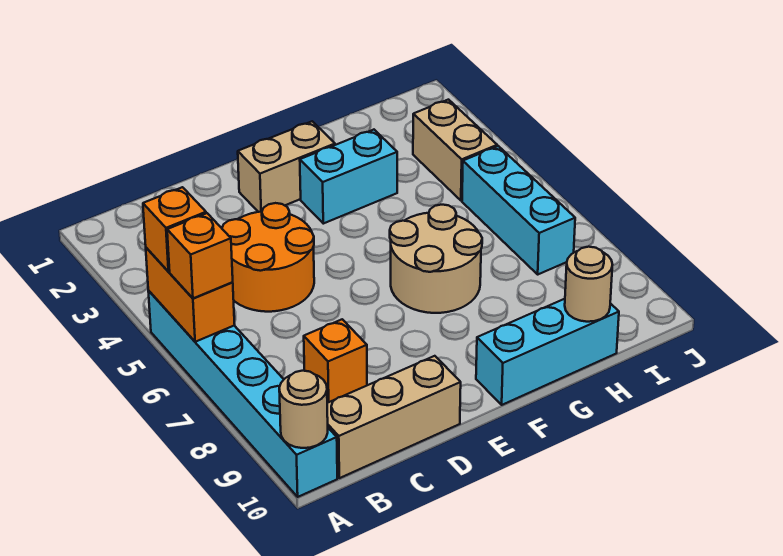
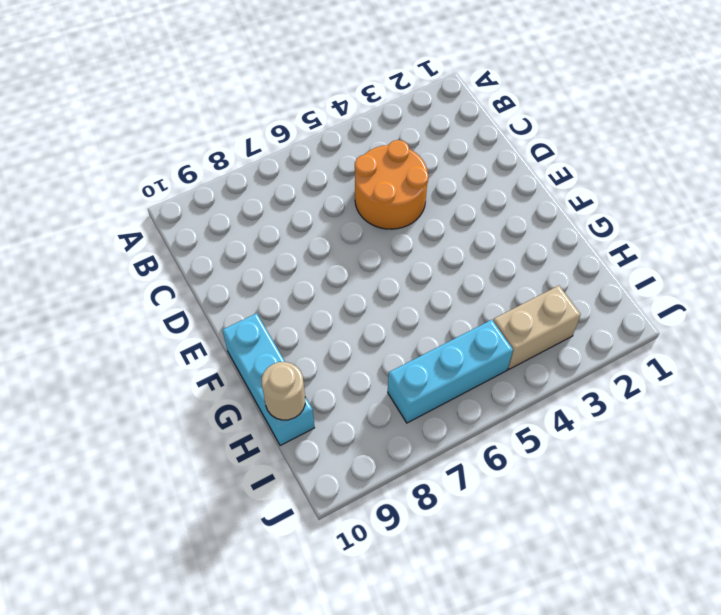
none -> cyan 1x6 brick [148,291,337,497]
none -> tan 1x3 brick [327,356,461,478]
none -> orange 1x1 brick [304,319,367,403]

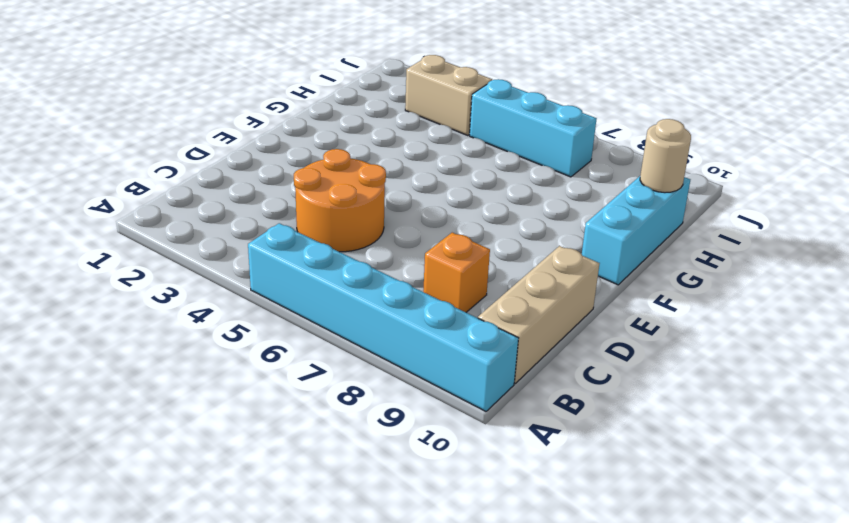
none -> tan 1x2 brick [238,121,335,212]
none -> cyan 1x2 brick [300,130,397,224]
none -> tan 2x2 round brick [390,205,482,313]

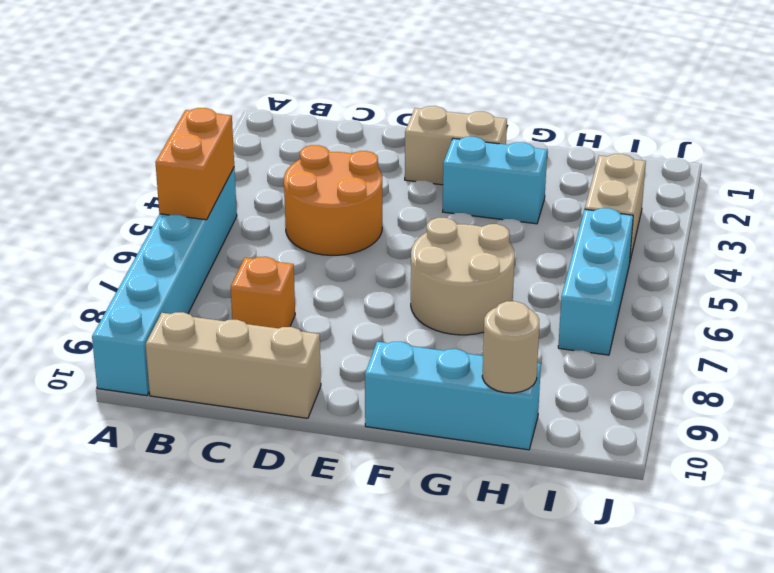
none -> tan 1x1 round brick [279,371,328,448]
none -> orange 1x1 brick [143,187,206,272]
none -> orange 1x1 brick [167,213,233,299]

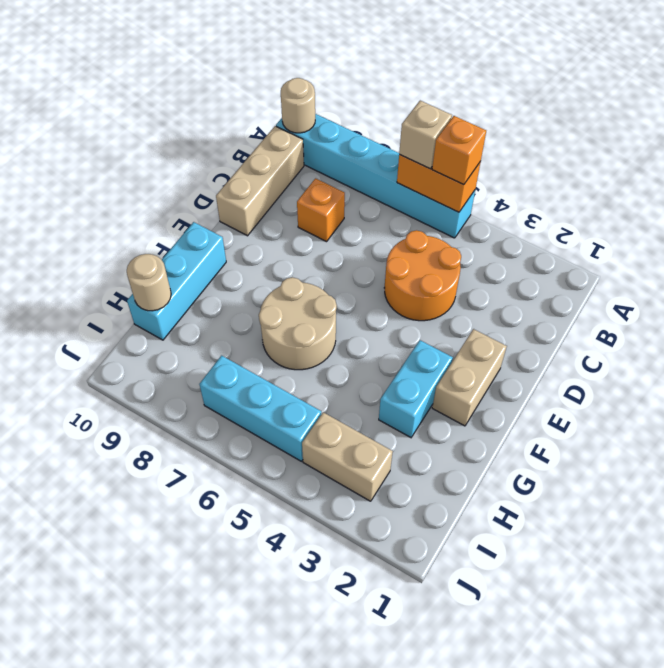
tan 1x1 brick [399,101,452,169] -> orange 1x1 brick [167,213,233,299]

